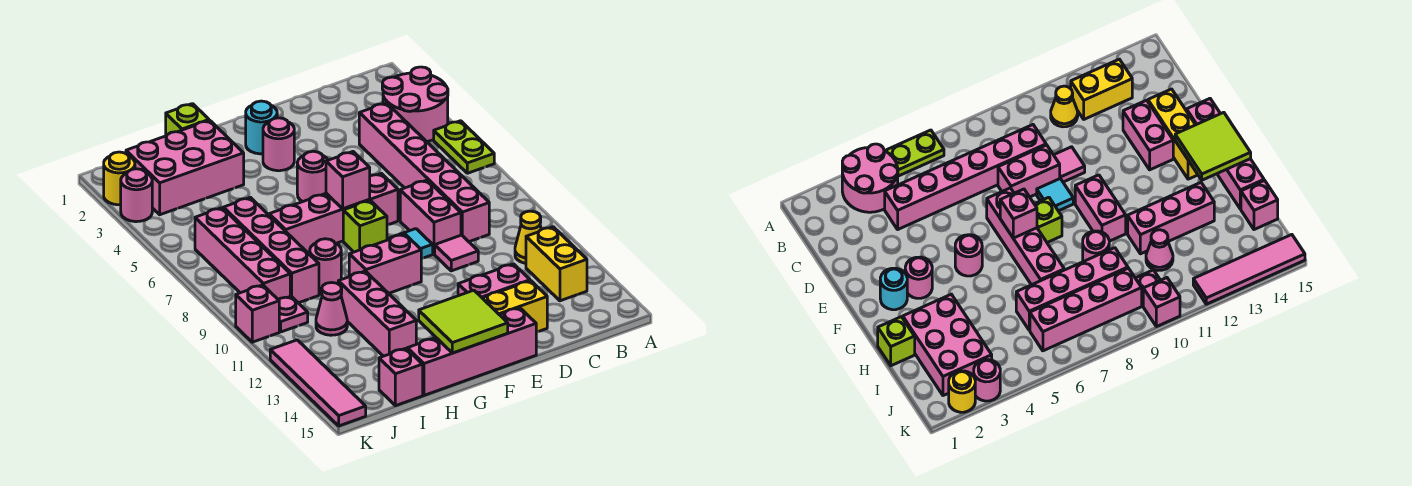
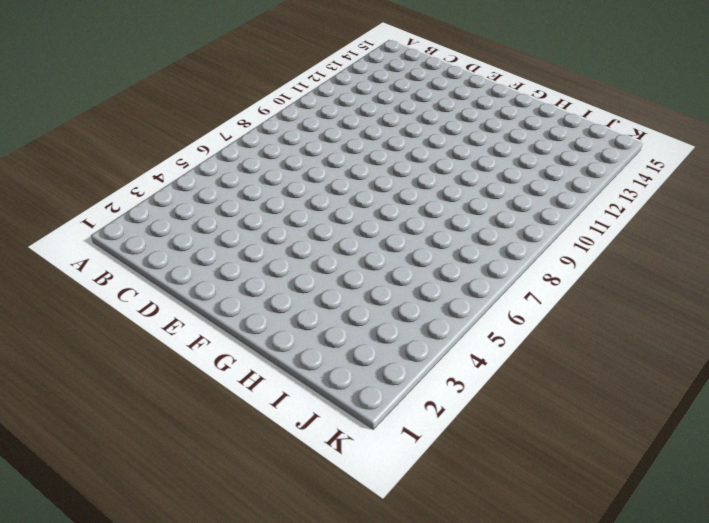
none -> pink 2x2 round brick [382,67,448,142]
none -> lime 1x2 plate [434,121,494,173]
none -> yellow 1x1 cone [515,211,541,263]
none -> yellow 1x2 brick [526,227,587,301]

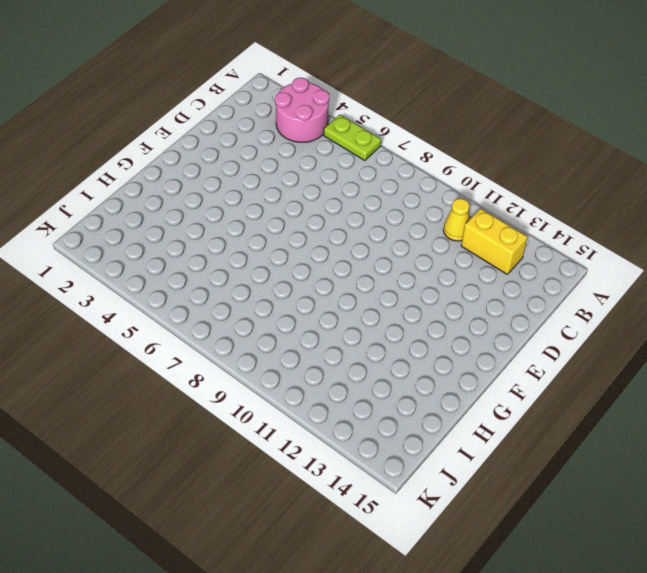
none -> pink 1x6 brick [359,103,489,242]
none -> pink 1x2 brick [400,180,461,254]
none -> pink 1x1 tile [435,235,478,271]
none -> pink 1x2 brick [458,264,530,298]

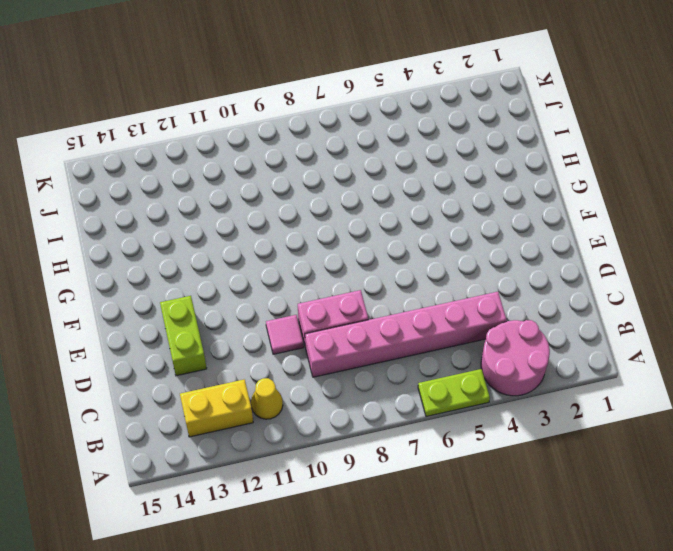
lime 1x2 brick [160,296,207,376] -> pink 1x2 brick [458,264,530,298]
none -> yellow 1x3 brick [483,281,547,332]
none -> pink 1x4 brick [269,174,398,253]
none -> cyan 1x1 tile [389,229,433,259]
none -> pink 1x4 brick [407,308,536,395]

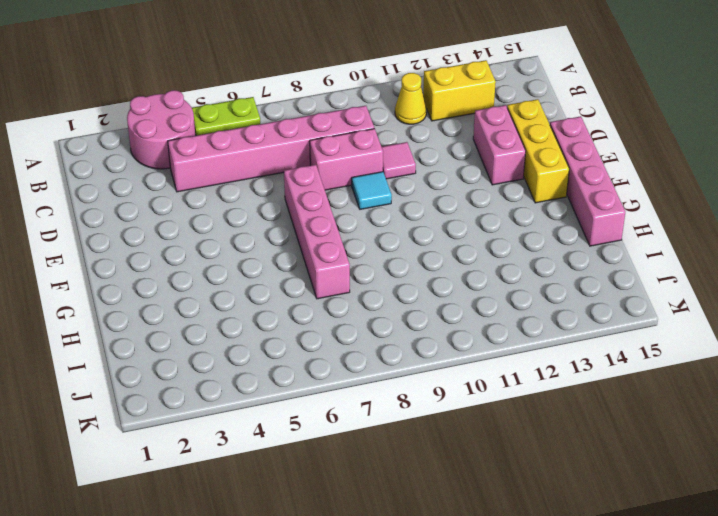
none -> cyan 1x1 round brick [246,101,277,154]
none -> pink 1x1 round brick [263,118,294,171]
none -> pink 1x1 round brick [297,151,328,202]
none -> lime 1x1 brick [343,200,387,252]

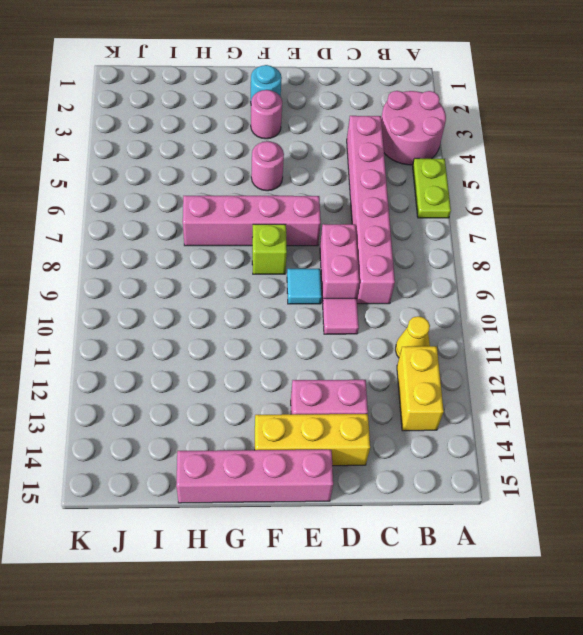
none -> pink 1x2 brick [349,234,421,293]
none -> lime 1x1 brick [166,104,209,136]
none -> pink 2x3 brick [126,120,244,215]
none -> pink 1x1 round brick [309,239,341,291]

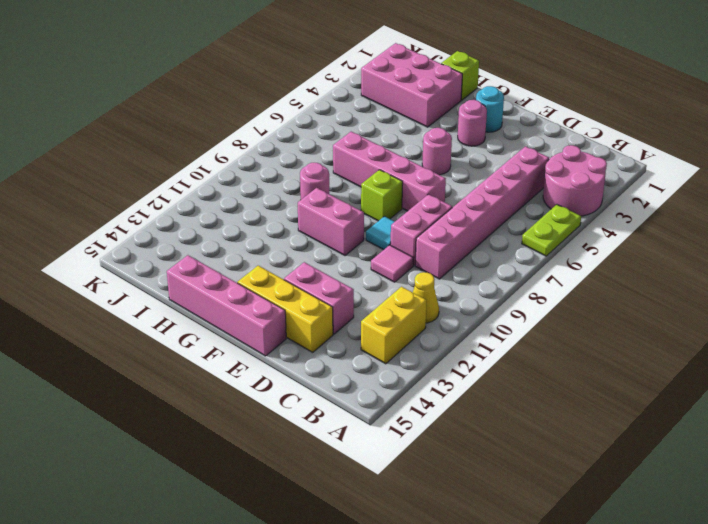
none -> pink 1x3 brick [338,271,416,356]
none -> pink 1x4 brick [223,198,319,303]
none -> pink 1x1 cone [316,283,347,335]
none -> pink 1x1 brick [379,348,423,406]

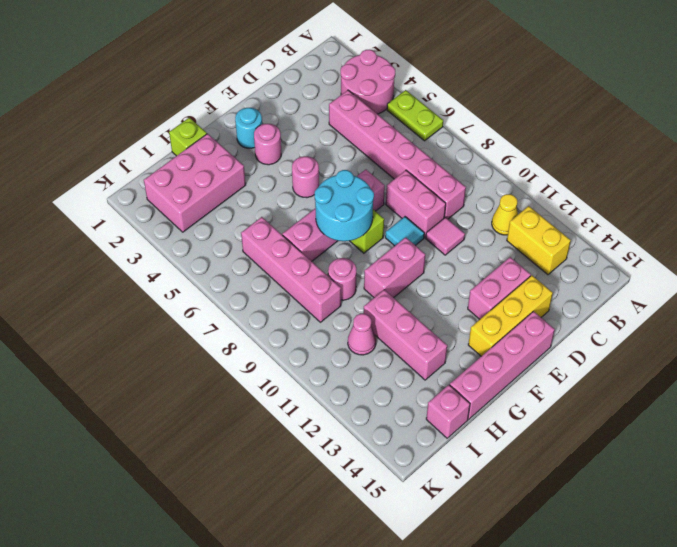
cyan 2x2 round brick [315,170,374,241] -> pink 1x1 brick [326,152,370,209]
none -> pink 1x4 brick [195,208,290,300]
none -> pink 1x1 plate [279,296,308,332]
none -> yellow 1x1 round brick [104,152,135,205]
none -> pink 1x1 round brick [121,169,152,222]

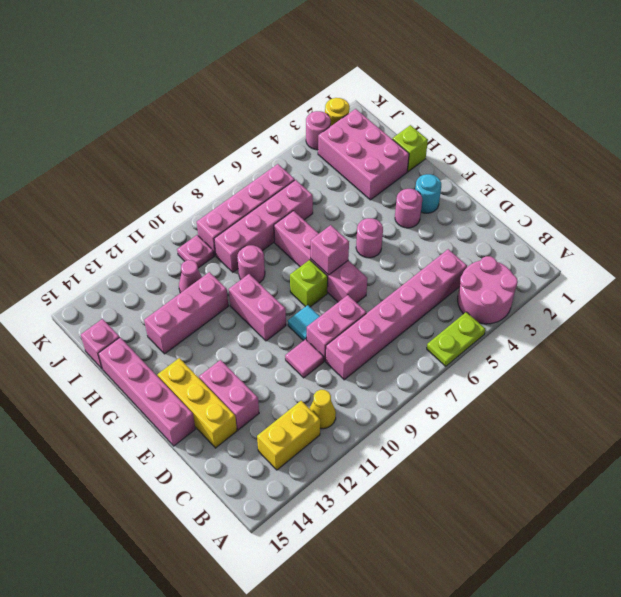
none -> pink 1x1 brick [236,285,279,342]
none -> pink 1x4 tile [270,340,366,426]
none -> lime 2x2 tile [419,290,508,353]

